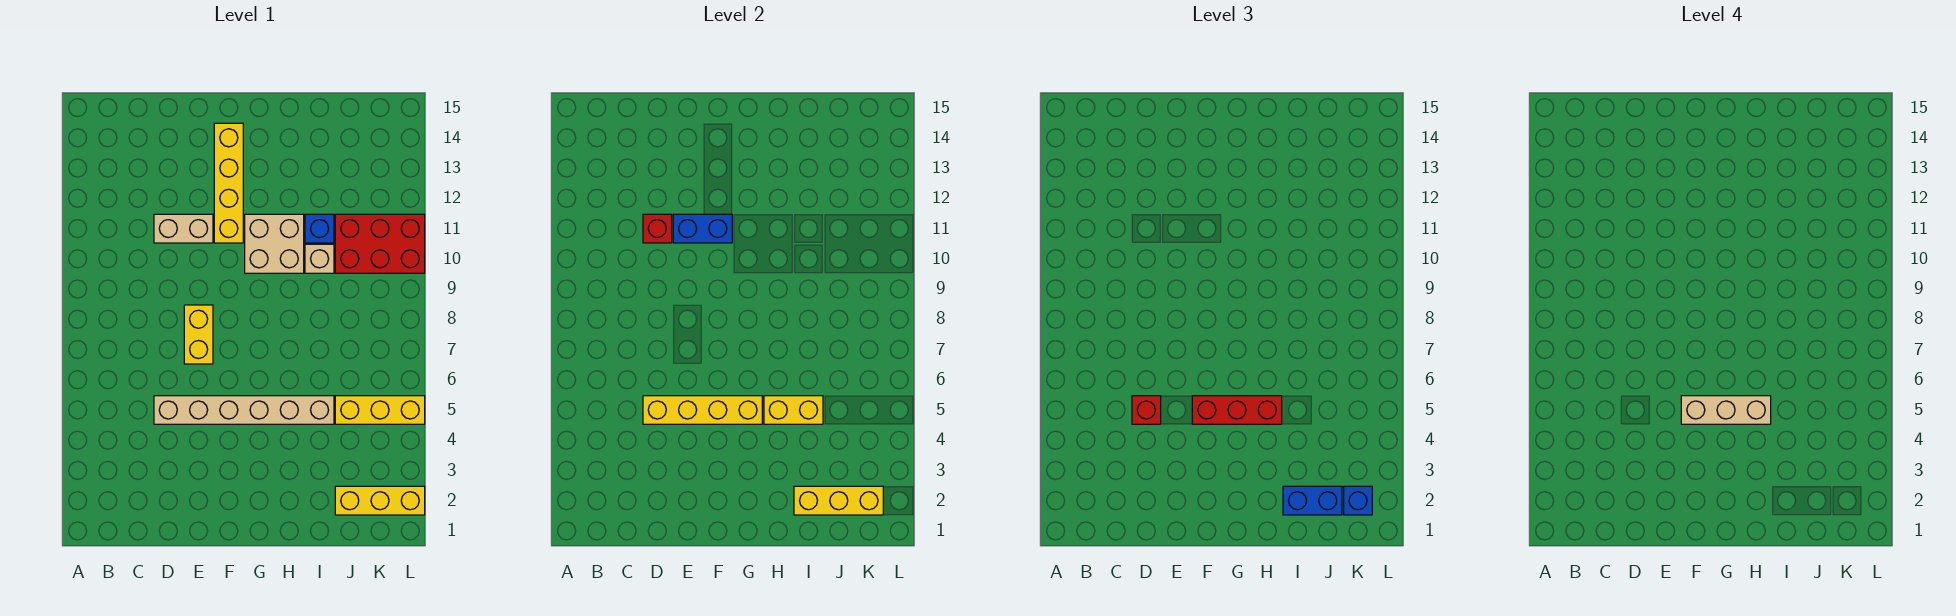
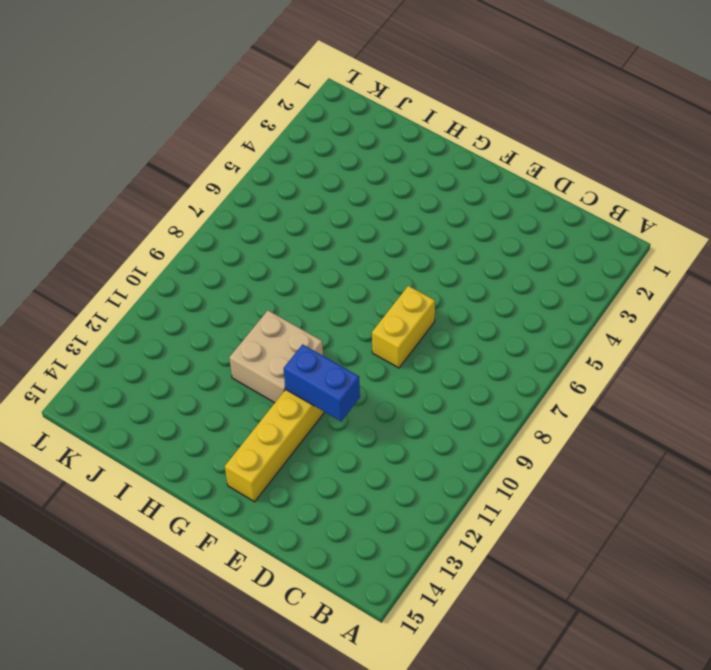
none -> tan 1x6 brick [154,396,334,424]
none -> tan 1x2 brick [154,214,213,243]
none -> tan 1x1 brick [305,244,334,273]

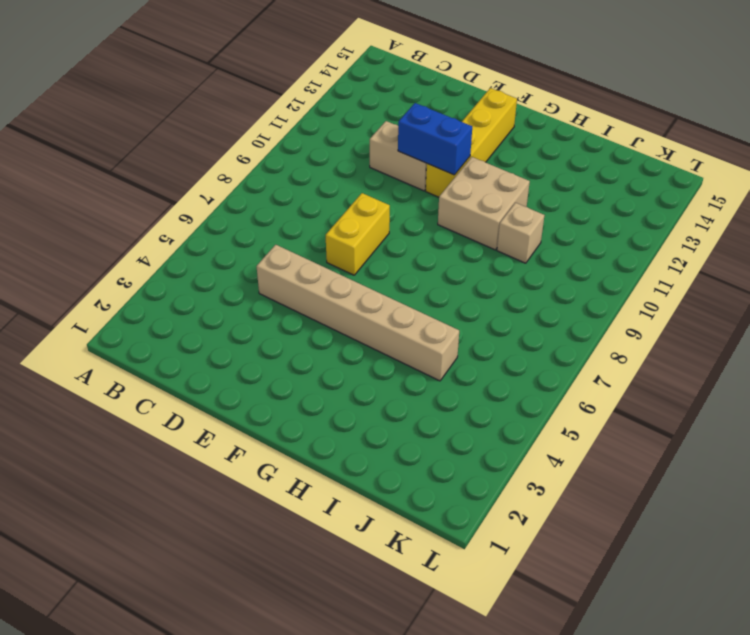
none -> blue 1x1 brick [305,214,334,243]
none -> yellow 1x3 brick [335,486,425,515]
none -> yellow 1x3 brick [335,396,425,424]

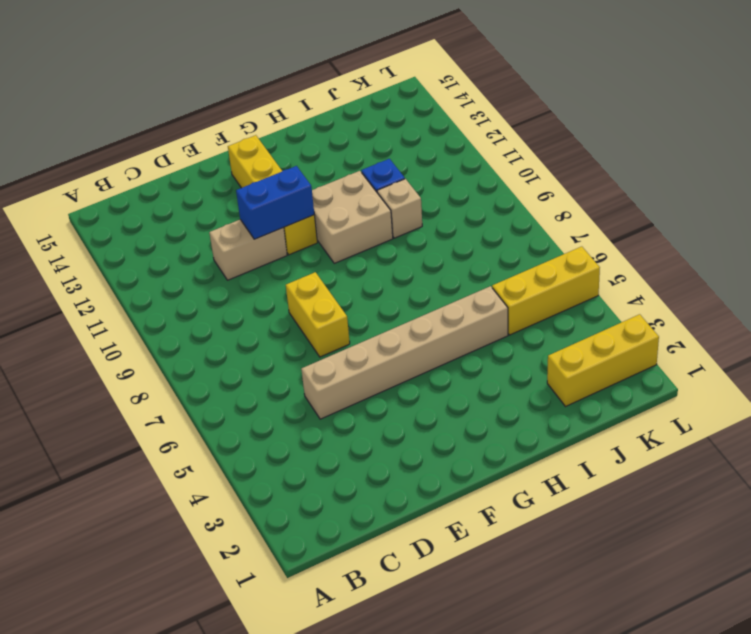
none -> red 2x3 brick [335,214,425,273]
none -> yellow 1x4 brick [643,396,762,424]
none -> red 1x1 brick [643,214,672,243]

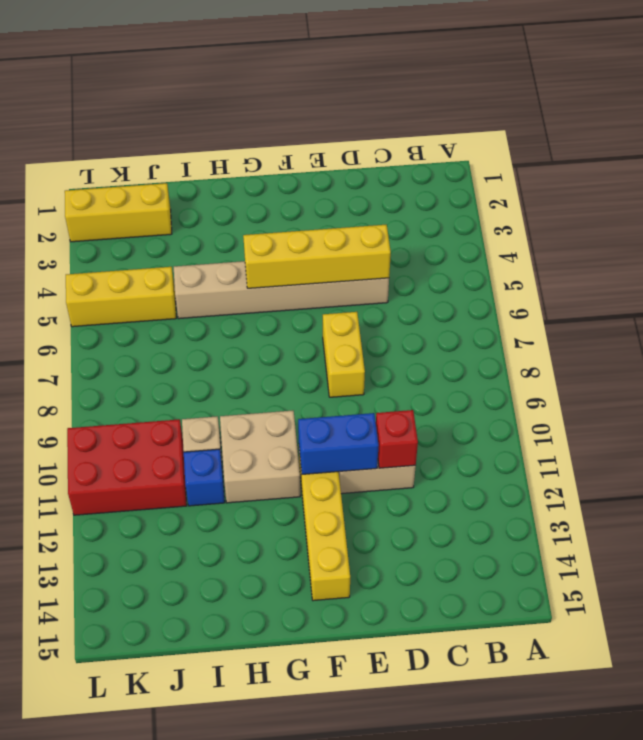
none -> yellow 1x2 brick [764,396,823,424]
none -> yellow 1x3 brick [794,486,883,515]
none -> red 1x1 brick [1132,396,1161,424]

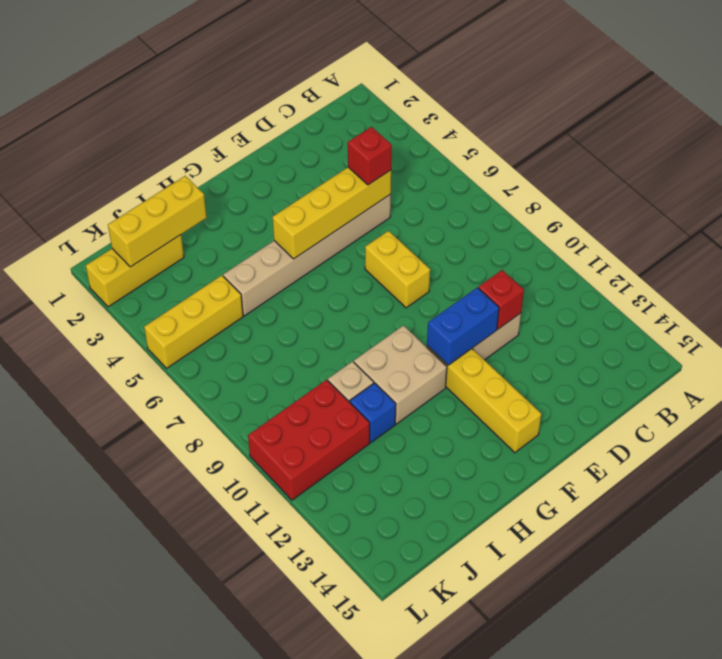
none -> yellow 1x2 brick [764,396,823,424]
none -> red 1x3 brick [1192,396,1282,424]
none -> blue 1x2 brick [1283,486,1342,515]

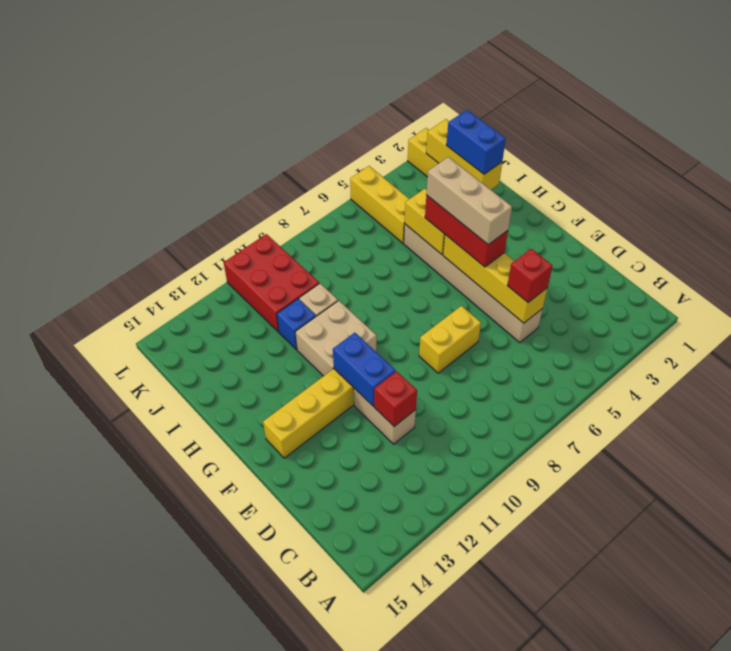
none -> blue 1x1 brick [1344,486,1372,515]

